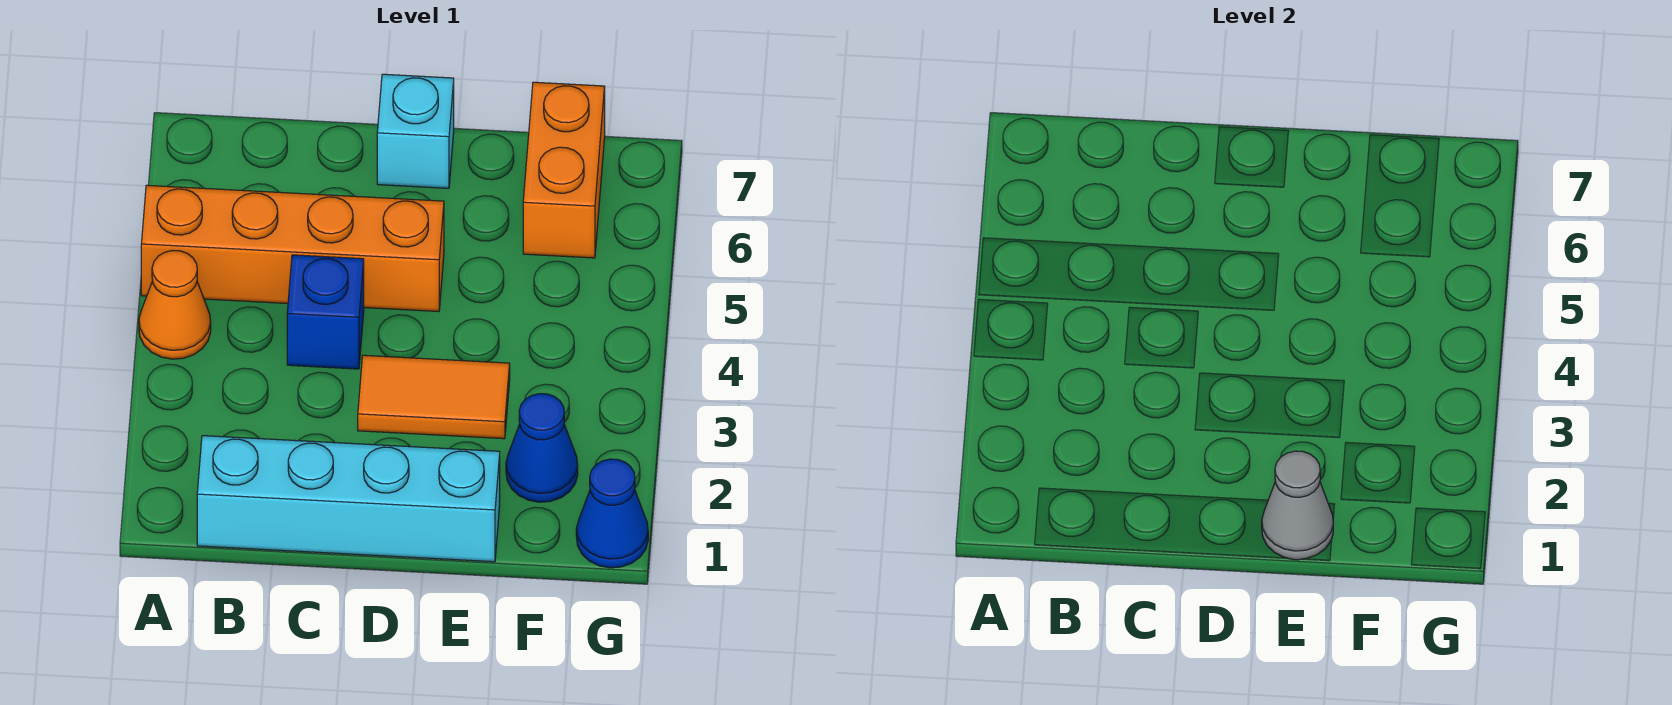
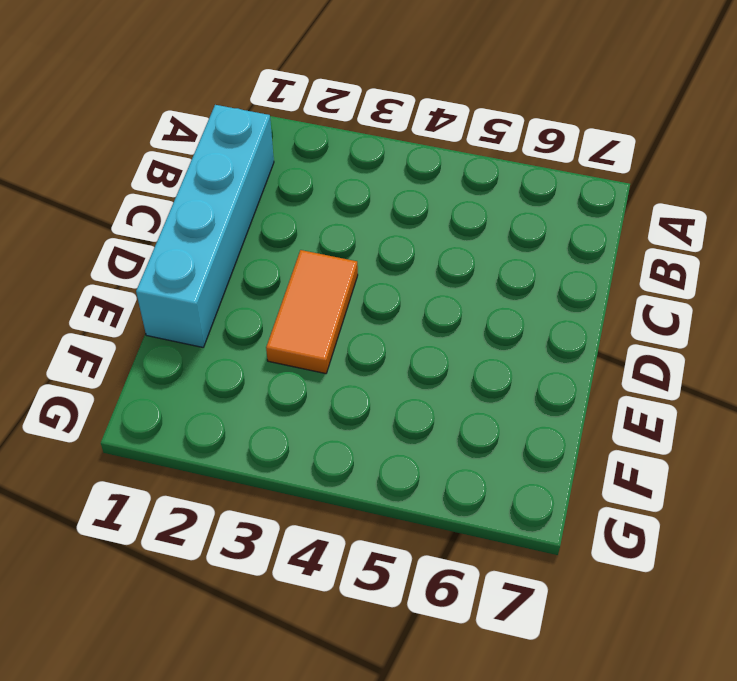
none -> orange 1x1 cone [139,251,211,359]
none -> orange 1x4 brick [141,185,444,312]

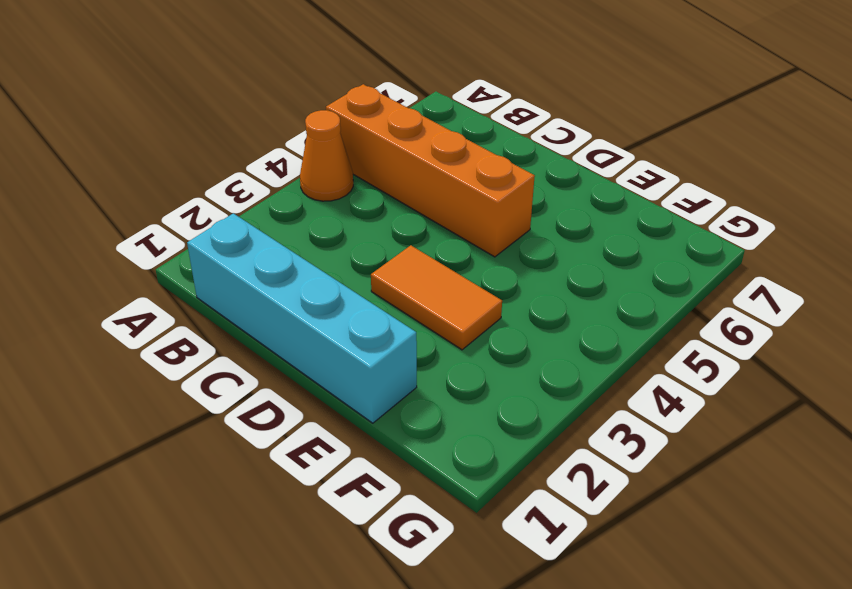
none -> blue 1x1 brick [287,255,364,369]
none -> cyan 1x1 brick [377,74,454,188]

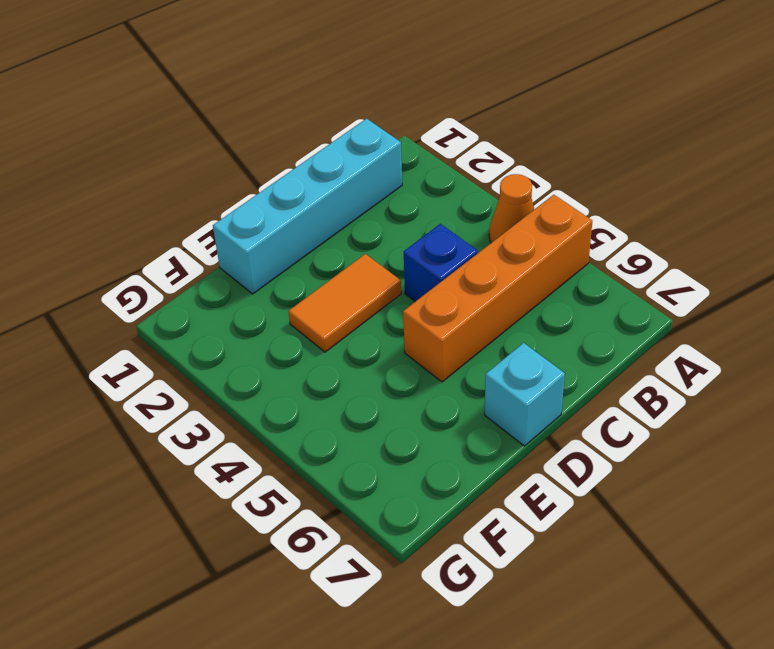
none -> blue 1x1 cone [506,394,578,502]
none -> orange 1x2 brick [523,82,605,258]

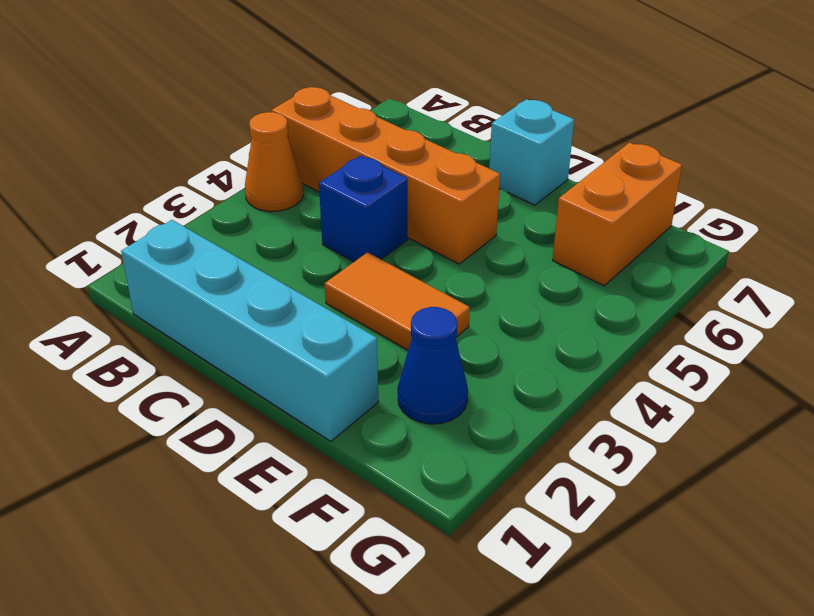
none -> blue 1x1 cone [576,459,648,568]
none -> grey 1x1 cone [1262,451,1333,560]

